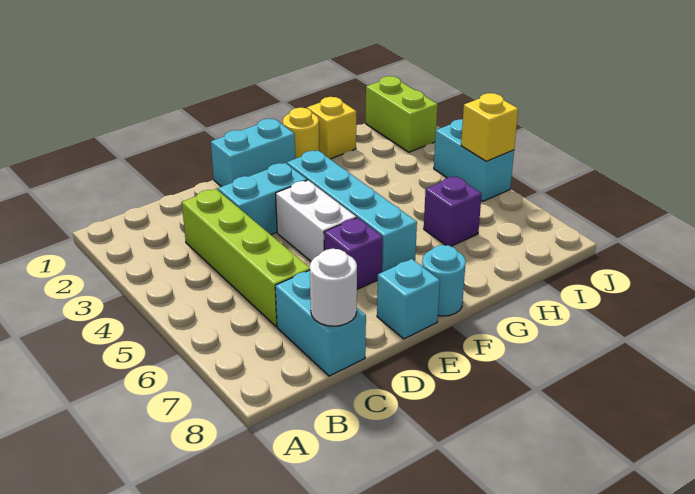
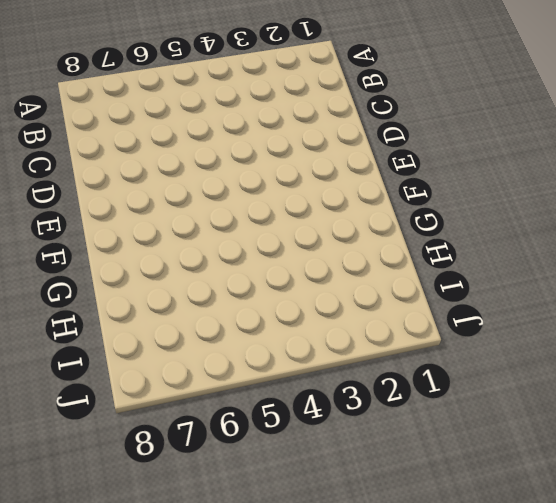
none -> lime 1x4 brick [182,189,310,327]
none -> cyan 1x2 brick [275,270,366,376]
none -> cyan 1x2 brick [218,163,307,235]

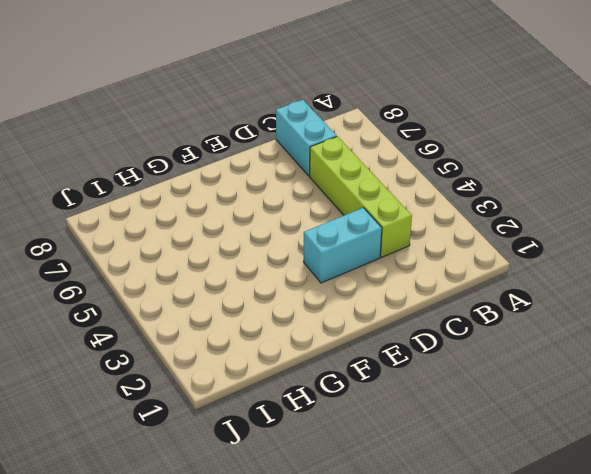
none -> cyan 1x2 brick [211,119,295,187]
none -> white 1x2 brick [276,180,356,261]
none -> purple 1x1 brick [324,218,383,289]

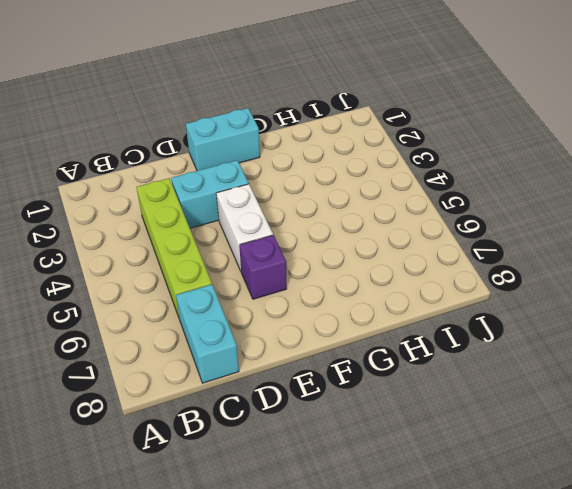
none -> cyan 1x1 brick [377,259,440,339]
none -> cyan 1x4 brick [287,150,417,272]
none -> cyan 1x1 round brick [422,245,466,316]

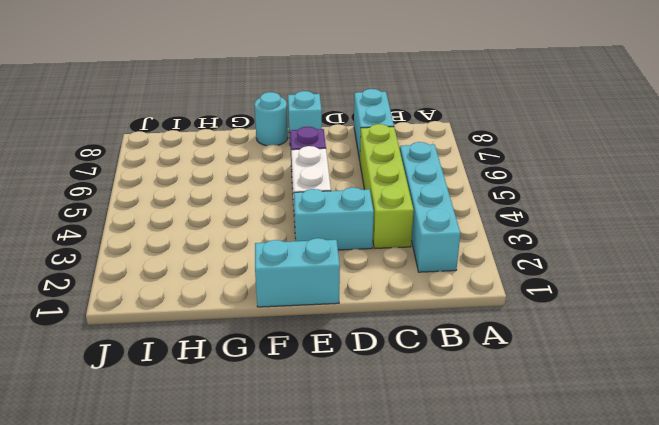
cyan 1x4 brick [400,142,460,272] -> cyan 1x4 brick moved to [287,150,417,272]
none -> yellow 1x1 round brick [283,108,319,159]
none -> yellow 1x1 brick [307,97,356,159]
none -> purple 1x1 brick [424,176,482,246]

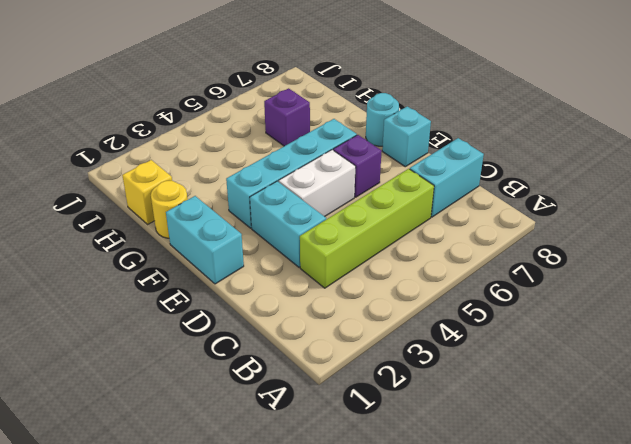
none -> lime 1x2 brick [366,76,438,152]
none -> cyan 1x2 brick [434,119,514,201]
none -> white 1x1 round brick [310,249,357,326]

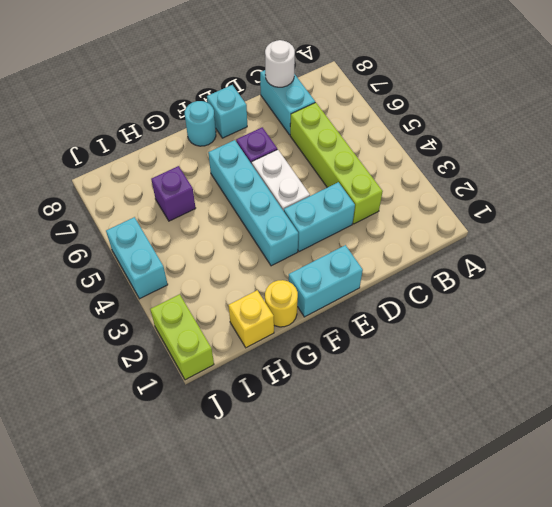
none -> yellow 1x1 brick [461,93,518,161]

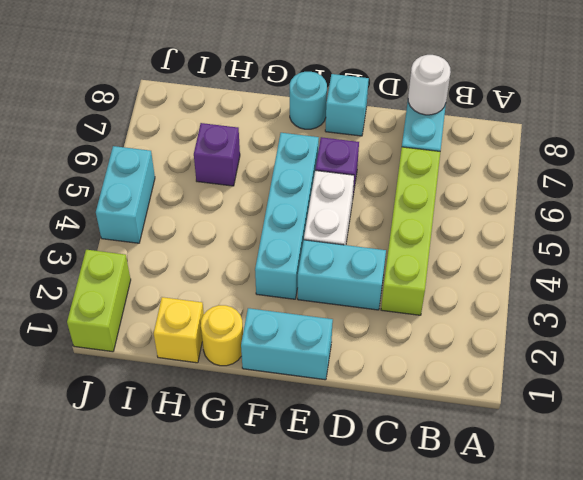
none -> yellow 1x1 brick [461,93,518,161]

